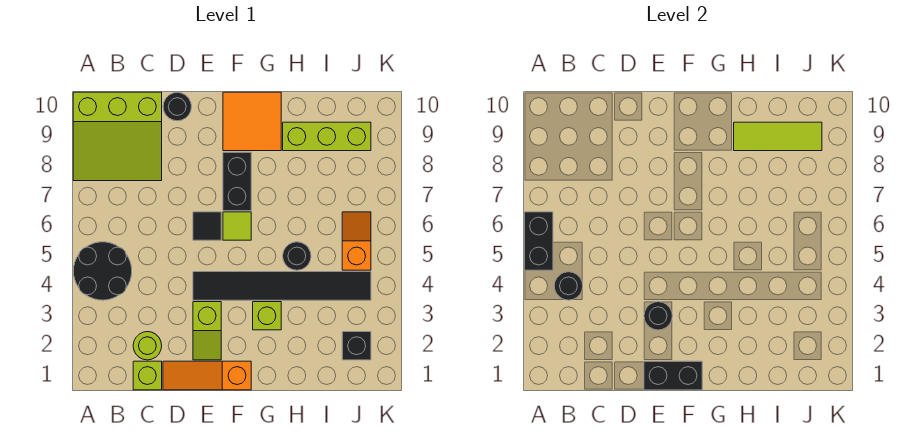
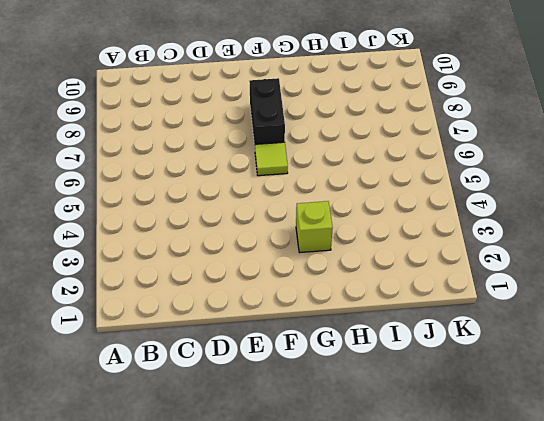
none -> black 2x2 round brick [73,242,132,300]
none -> lime 3x3 slope [73,92,162,181]
none -> lime 1x1 brick [133,361,162,390]

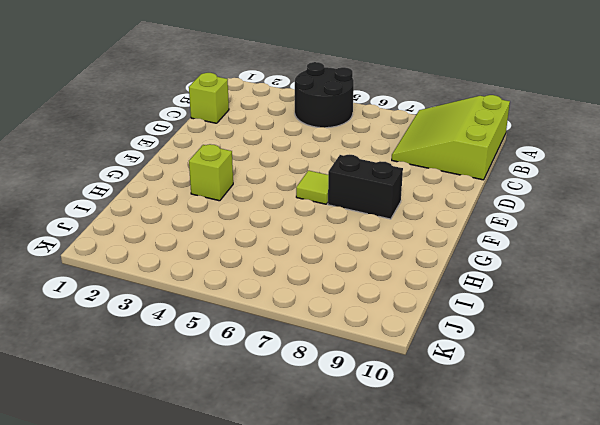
none -> lime 1x1 round brick [133,332,162,360]
none -> orange 1x3 slope [163,361,251,390]
none -> black 1x1 round brick [163,92,192,121]

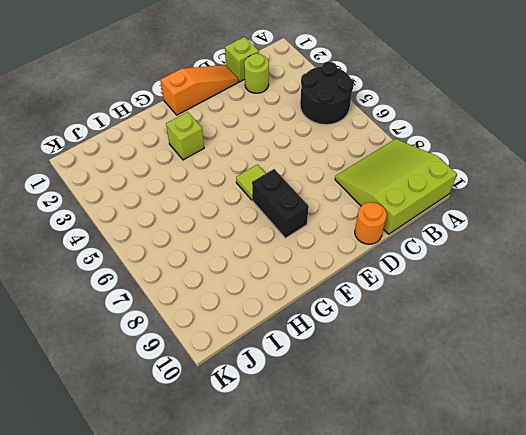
orange 1x1 round brick [355,202,387,244] -> black 1x1 round brick [163,92,192,121]
none -> lime 1x2 slope [193,302,221,360]
none -> black 1x6 tile [193,272,371,300]
none -> black 1x1 tile [193,212,221,240]

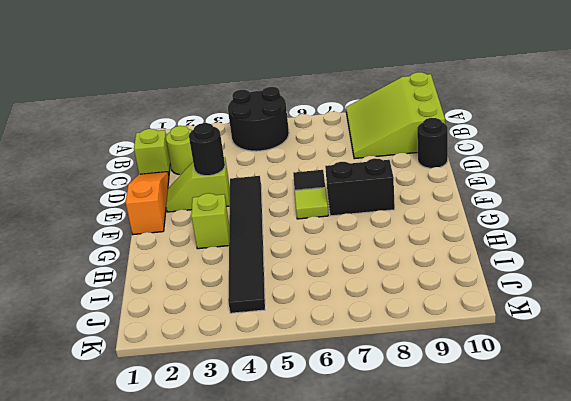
none -> orange 2x2 tile [223,92,281,151]
none -> black 1x1 round brick [283,242,311,270]
none -> lime 1x3 brick [283,122,371,151]

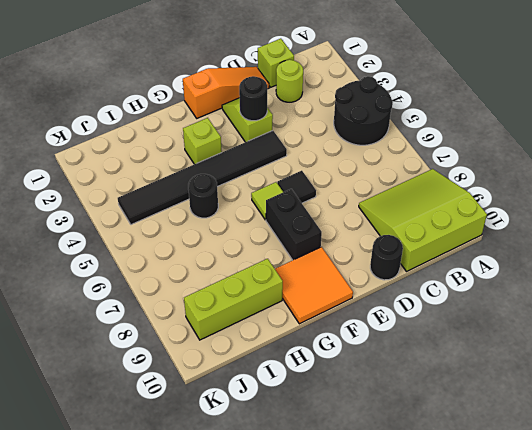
none -> black 1x1 brick [342,332,371,360]
none -> orange 1x2 slope [342,212,371,270]
none -> black 1x2 brick [524,212,553,270]

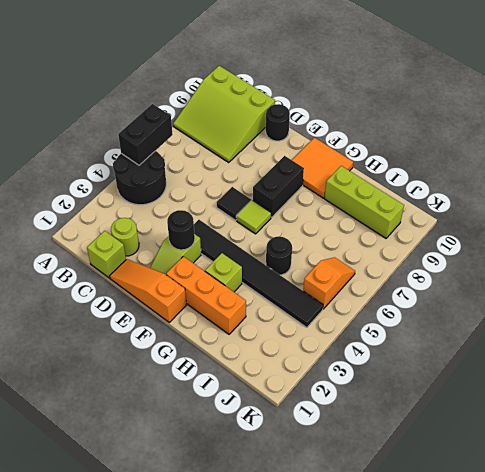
orange 1x3 brick [166,256,246,334] -> none
none -> black 1x1 brick [342,332,371,360]
none -> black 1x1 round brick [554,272,583,300]
none -> black 1x2 brick [644,361,702,390]

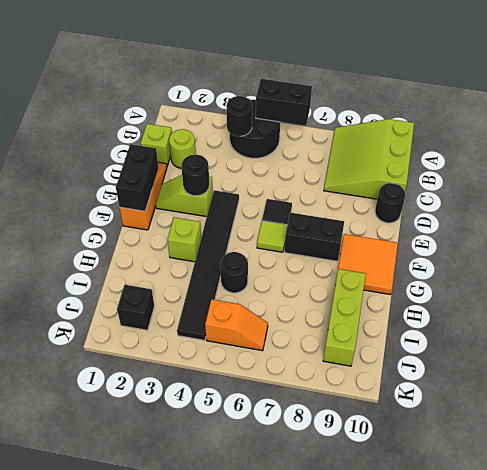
none -> lime 1x3 tile [734,122,822,151]

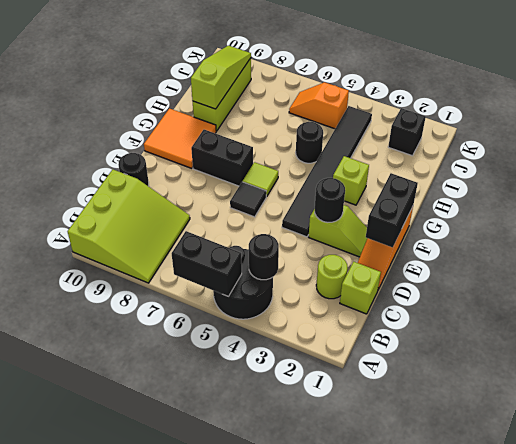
lime 1x3 slope [191,46,251,109] -> lime 1x3 tile [734,122,822,151]

